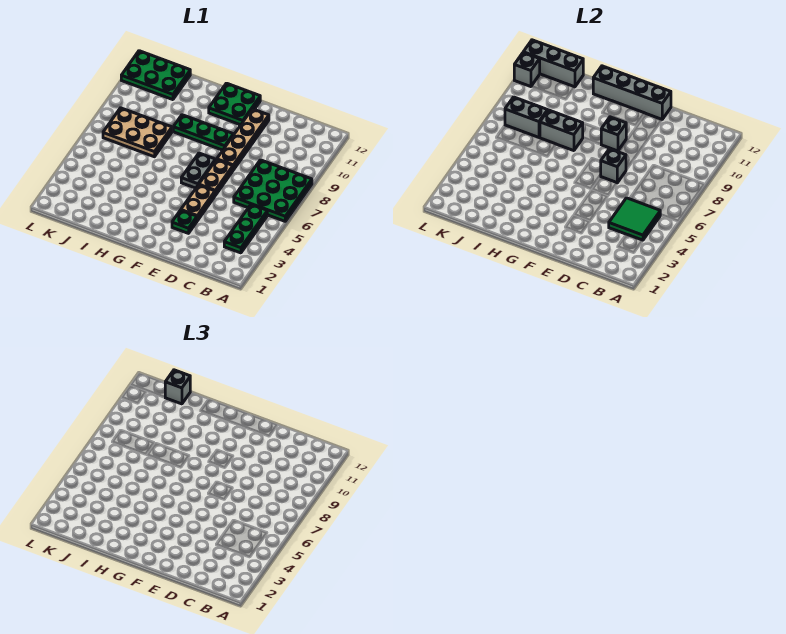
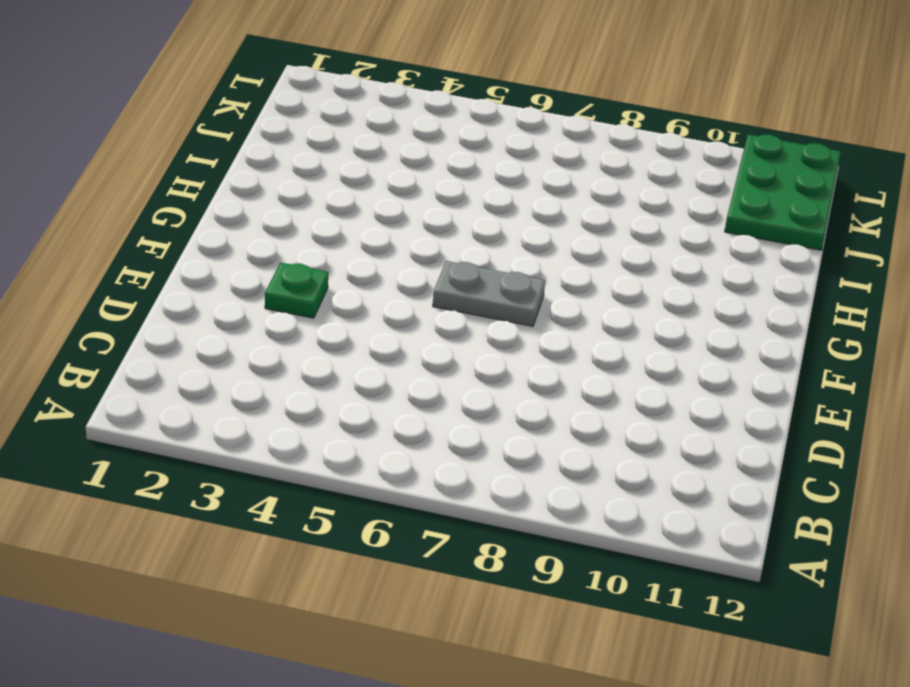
none -> green 3x3 plate [234,160,312,221]
none -> green 1x3 plate [224,205,267,253]
none -> tan 1x2 plate [181,185,215,221]

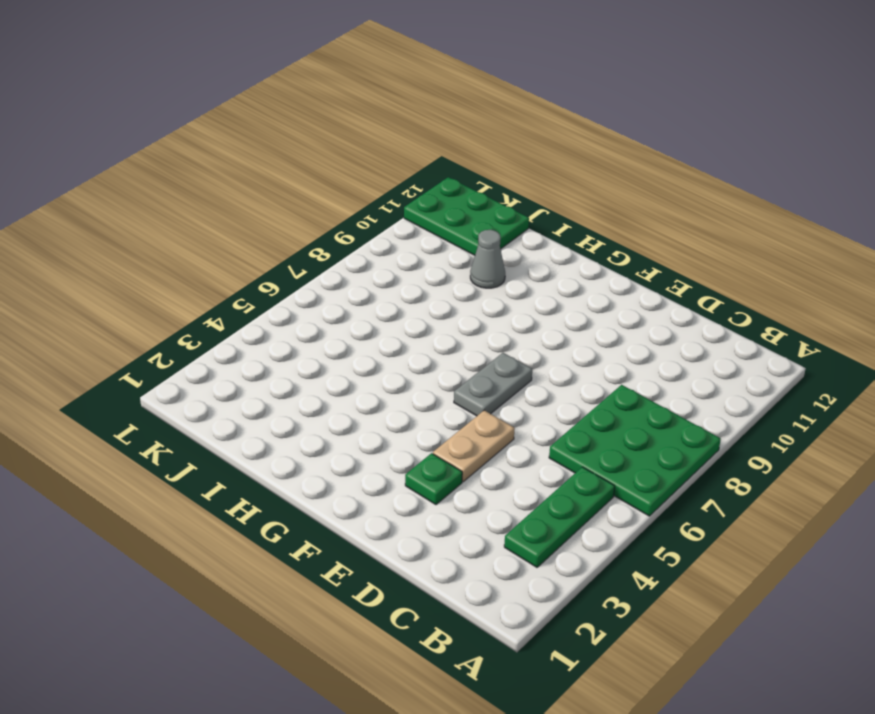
grey 1x1 cone [470,230,505,288] -> none
none -> tan 1x2 plate [199,160,233,195]
none -> tan 1x4 plate [217,109,269,170]
none -> green 1x3 plate [173,115,233,150]

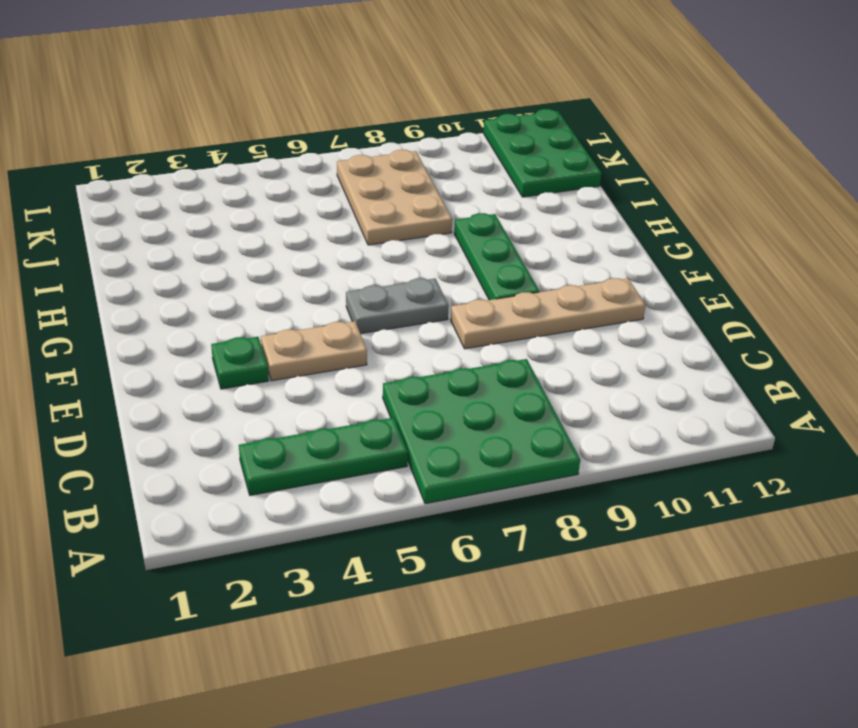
none -> tan 1x2 plate [199,160,233,195]
none -> green 2x2 plate [209,83,260,125]
none -> green 2x2 tile [609,198,660,240]

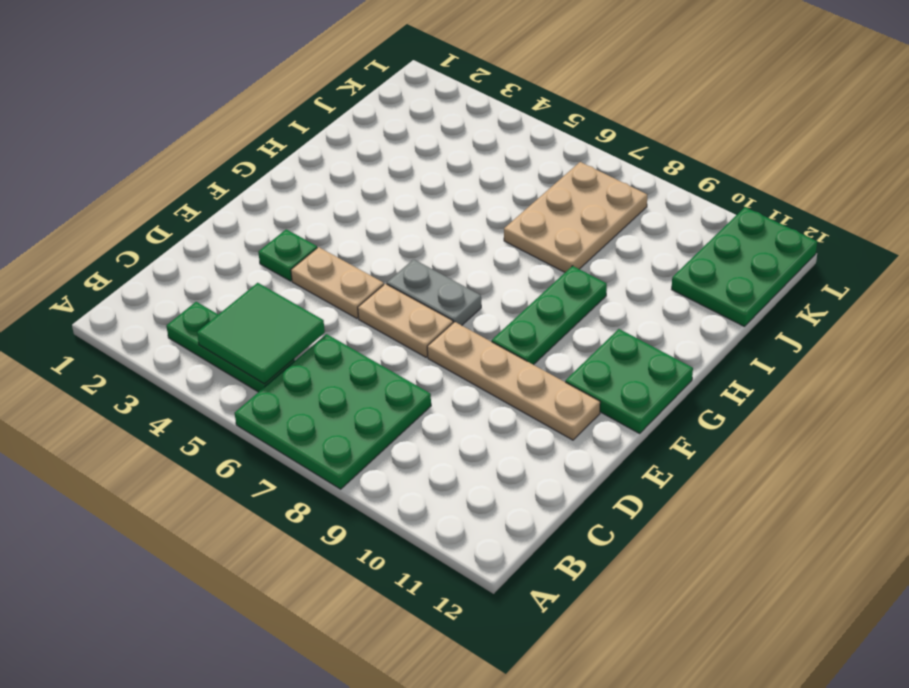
none -> grey 1x1 brick [601,149,626,183]
none -> grey 1x4 brick [593,66,671,119]
none -> grey 1x1 brick [601,117,626,151]

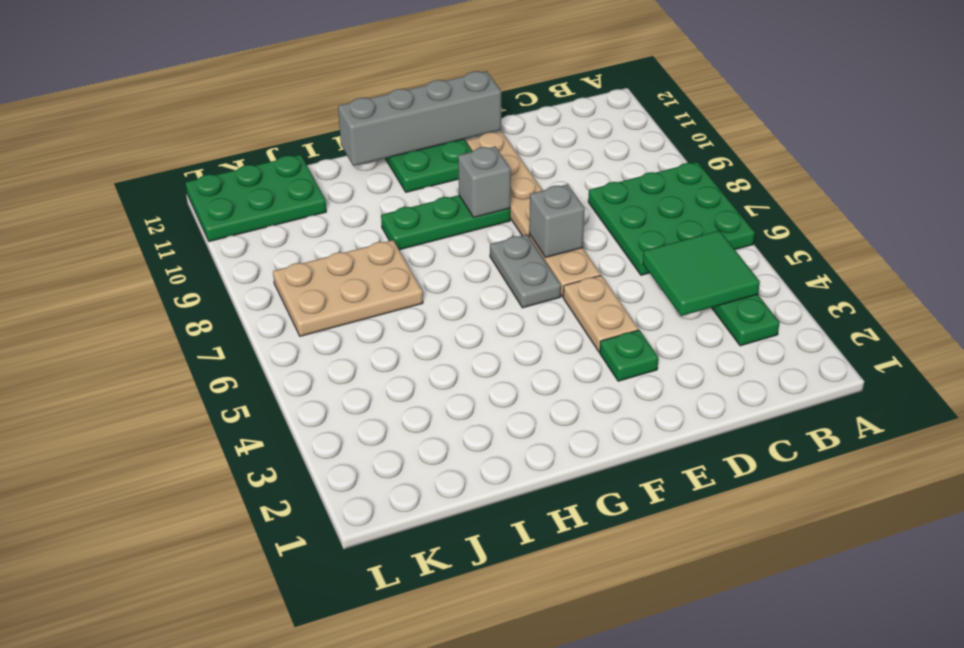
none -> grey 1x2 brick [540,110,583,151]
none -> grey 1x2 brick [505,97,548,137]
none -> grey 1x3 brick [523,40,583,87]

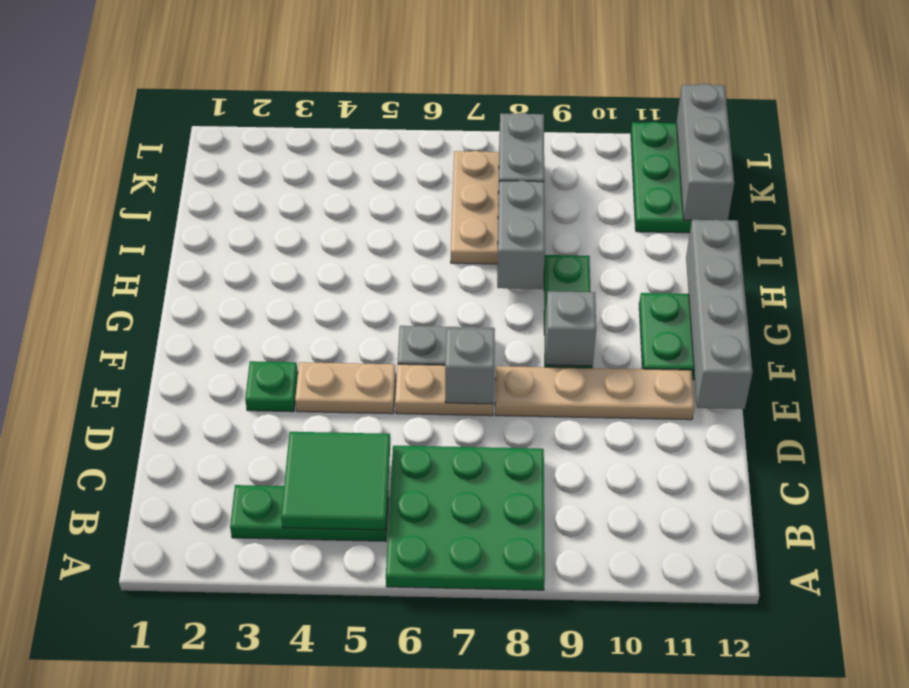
none -> grey 1x1 brick [514,53,540,87]
none -> grey 1x1 brick [165,370,190,404]

